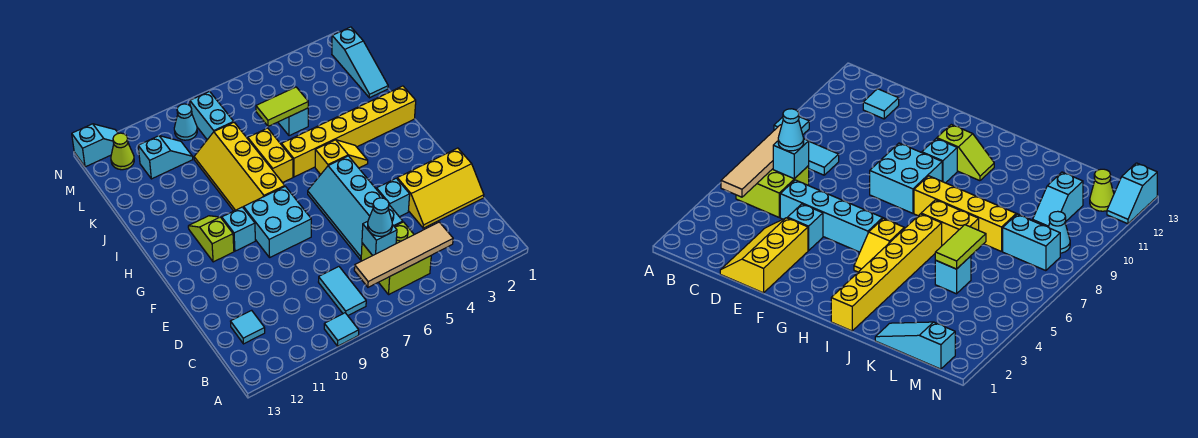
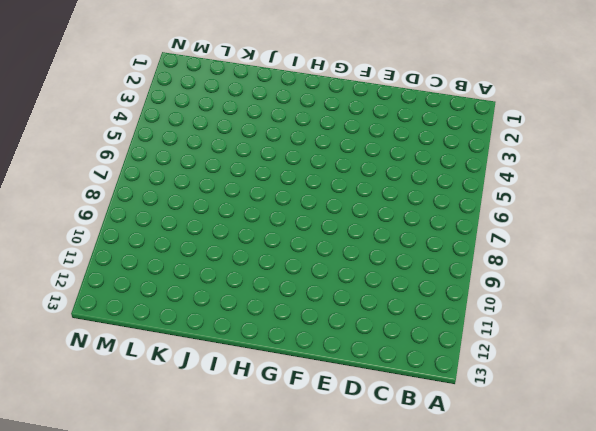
none -> cyan 1x1 tile [324,313,359,346]
none -> lime 2x2 brick [361,222,431,294]
none -> cyan 1x2 tile [319,267,366,315]

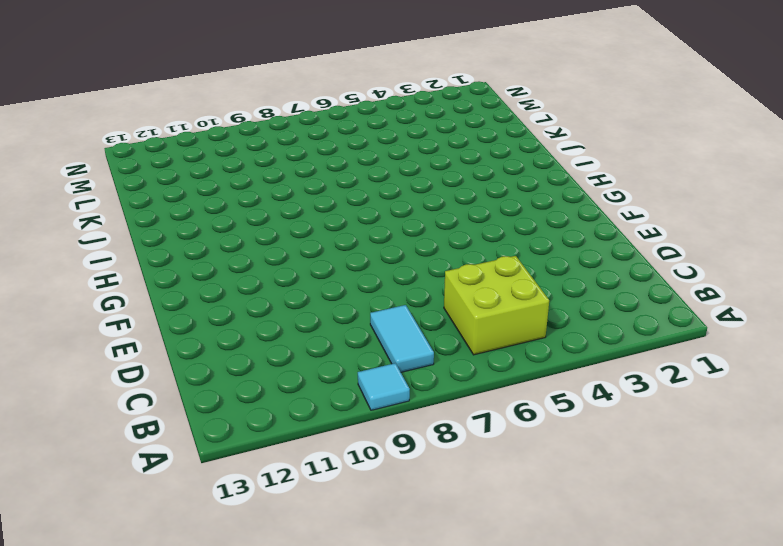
none -> cyan 1x1 tile [231,310,265,344]
none -> yellow 2x3 slope [397,148,484,228]
none -> cyan 2x4 slope [308,156,403,260]

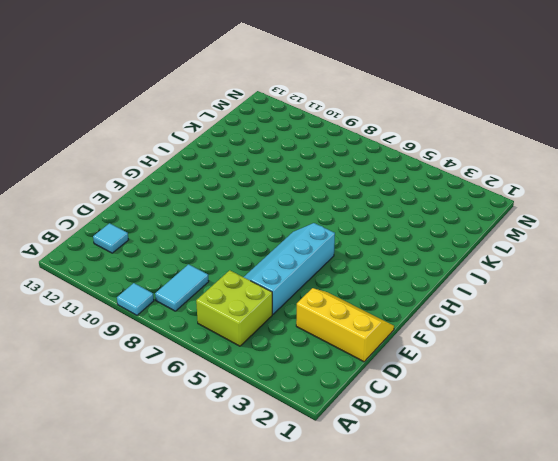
yellow 2x3 slope [296,288,394,362] -> yellow 2x3 slope turned to [397,148,484,228]
none -> cyan 1x1 brick [377,178,410,217]
none -> cyan 2x2 brick [244,186,311,257]
none -> cyan 1x1 brick [222,207,255,251]

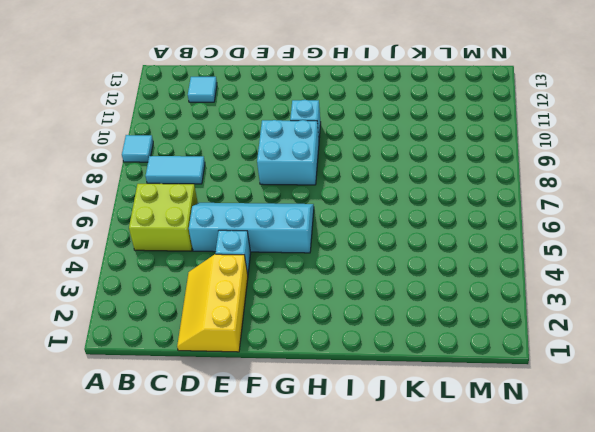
none -> lime 1x2 slope [188,216,234,262]
none -> yellow 1x2 slope [315,140,368,175]
none -> yellow 2x4 slope [194,123,285,211]

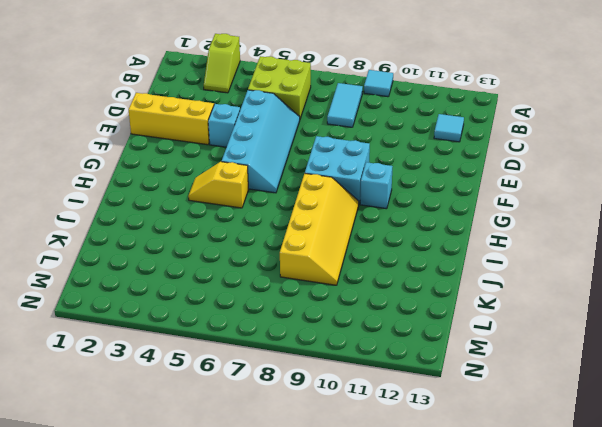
lime 1x2 slope [204,34,240,93] -> lime 1x2 slope moved to [188,216,234,262]
none -> yellow 1x6 brick [282,86,416,177]
none -> yellow 1x2 brick [248,128,293,183]
none -> cyan 1x3 slope [332,27,388,98]

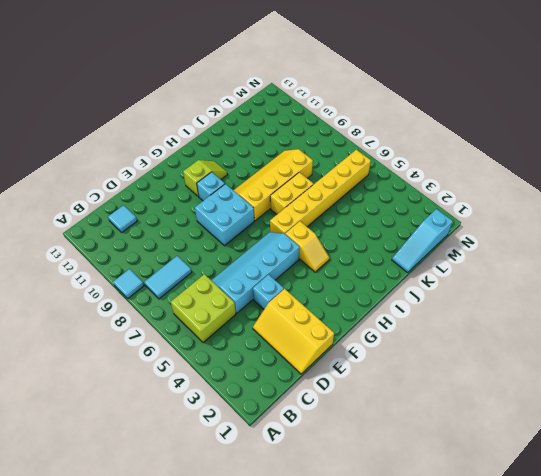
yellow 1x6 brick [270,150,371,234] -> yellow 1x6 brick turned to [282,86,416,177]
none -> cyan 1x1 brick [278,108,308,136]
none -> cyan 1x2 brick [190,91,234,140]
none -> cyan 1x2 slope [138,136,193,179]

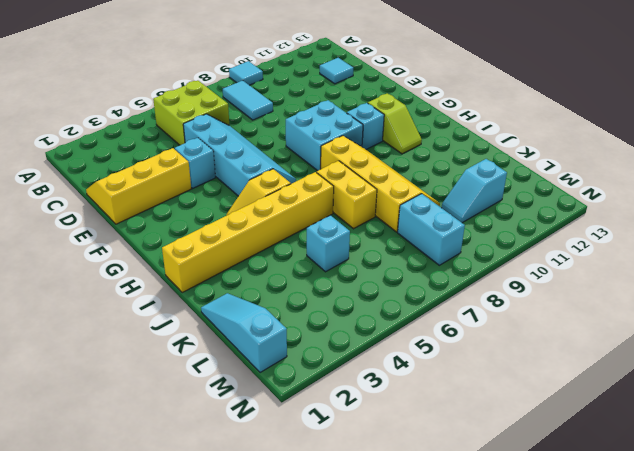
none -> cyan 1x1 cone [174,104,197,140]
none -> lime 1x1 cone [111,133,134,170]
none -> cyan 1x2 slope [72,124,118,167]

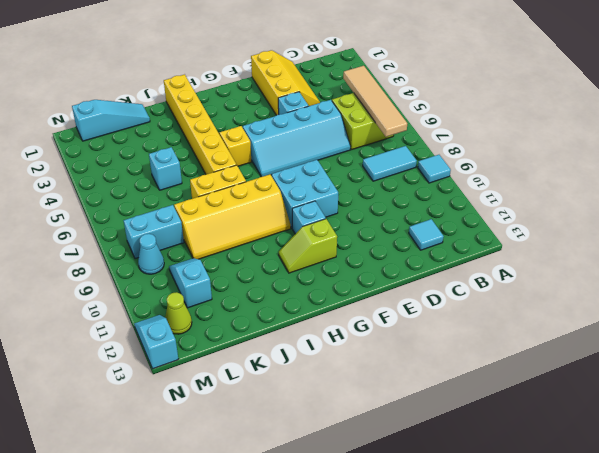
none -> cyan 1x1 brick [362,221,397,256]
none -> lime 1x2 tile [256,87,308,126]
none -> cyan 1x1 cone [368,198,392,236]

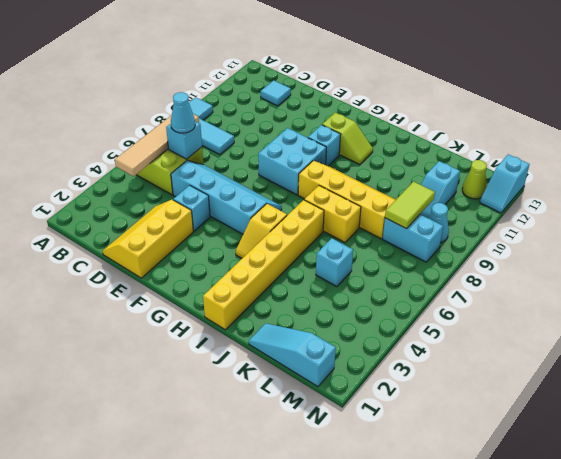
lime 1x2 tile [385,182,435,229] -> lime 1x2 tile moved to [256,87,308,126]

